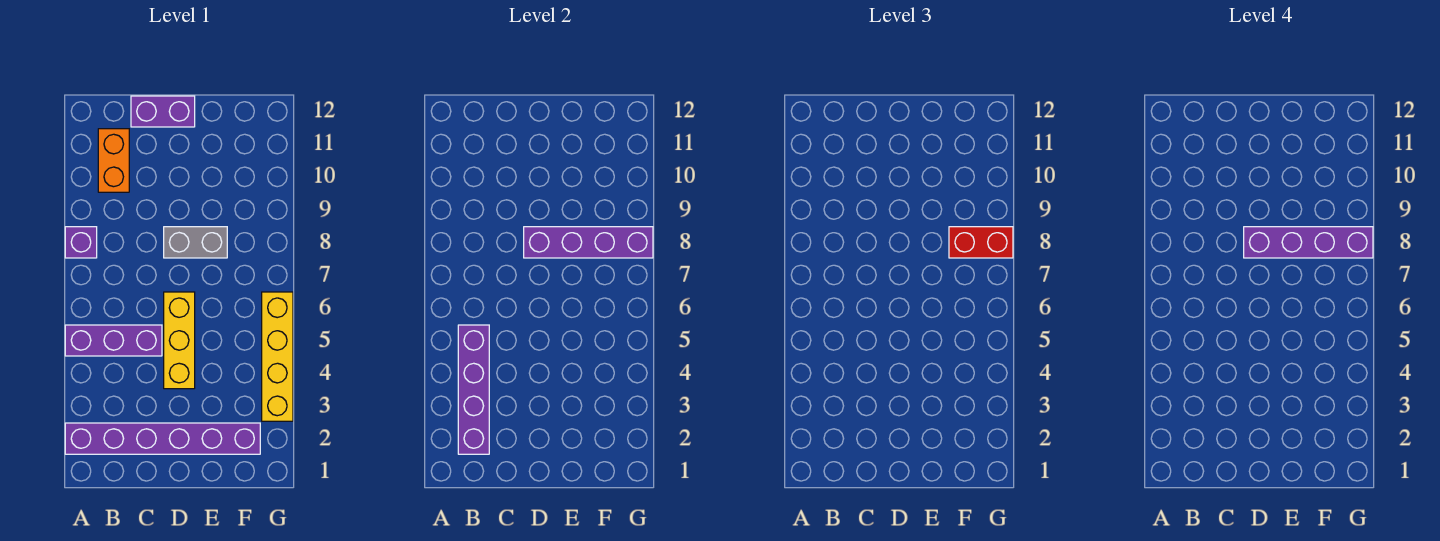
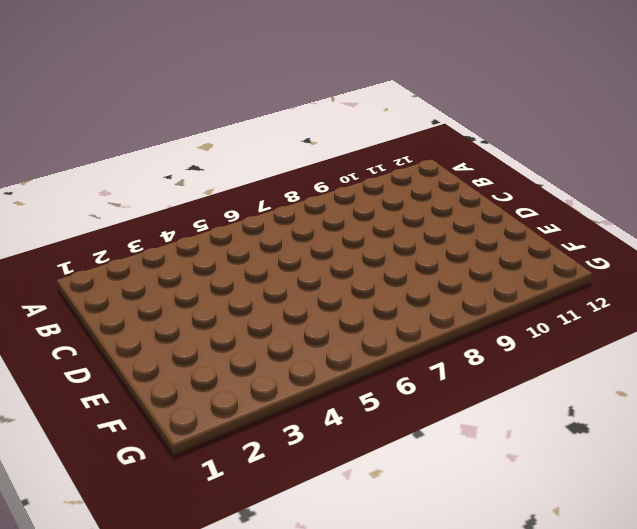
none -> purple 1x6 brick [65,423,260,454]
none -> purple 1x3 brick [65,325,162,356]
none -> purple 1x1 brick [65,227,97,258]

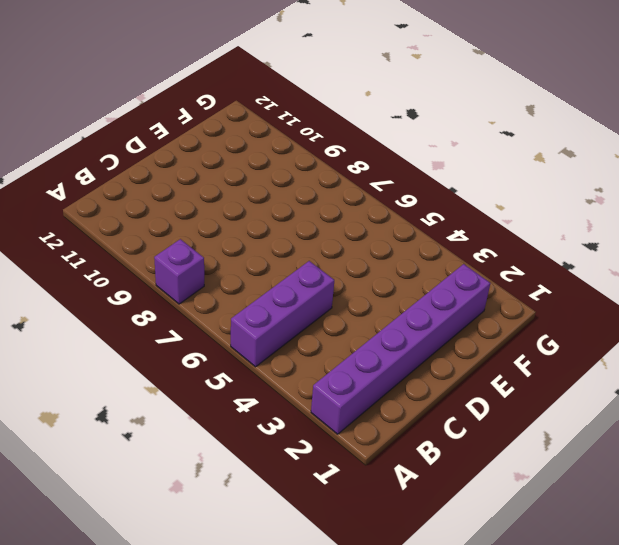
none -> orange 1x2 brick [98,129,129,192]
none -> purple 1x2 brick [131,96,195,127]
none -> yellow 1x3 brick [164,292,195,389]

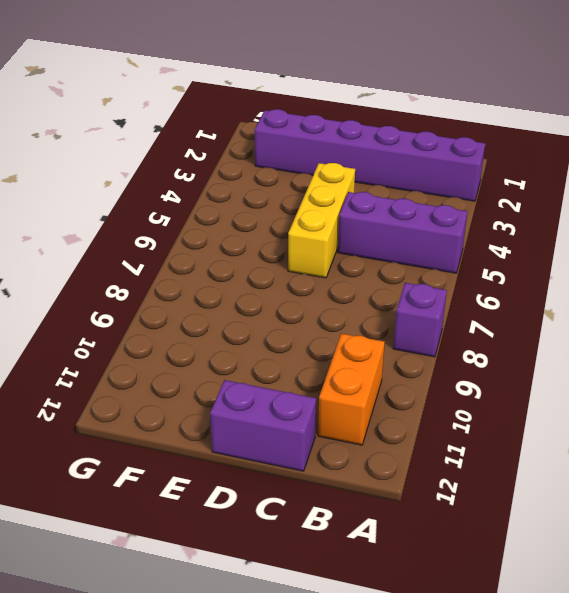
none -> grey 1x2 brick [164,227,227,258]
none -> yellow 1x4 brick [262,292,293,421]
none -> purple 1x4 brick [458,325,489,454]

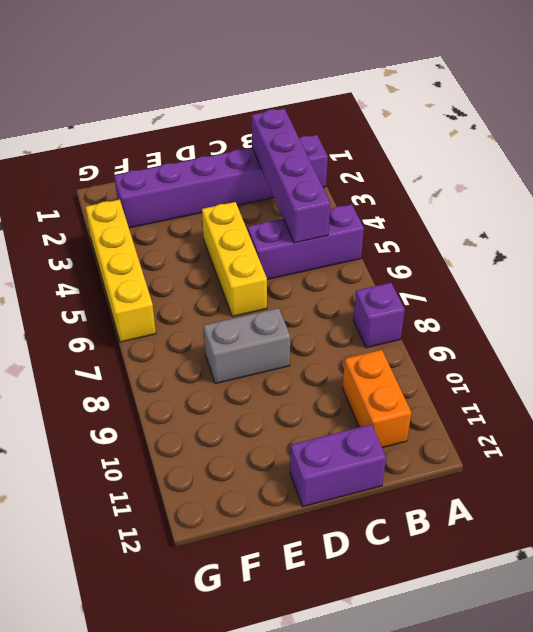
none -> purple 1x4 brick [524,227,653,258]
none -> red 1x2 brick [949,227,1013,258]
none -> purple 1x4 brick [1244,227,1373,258]

